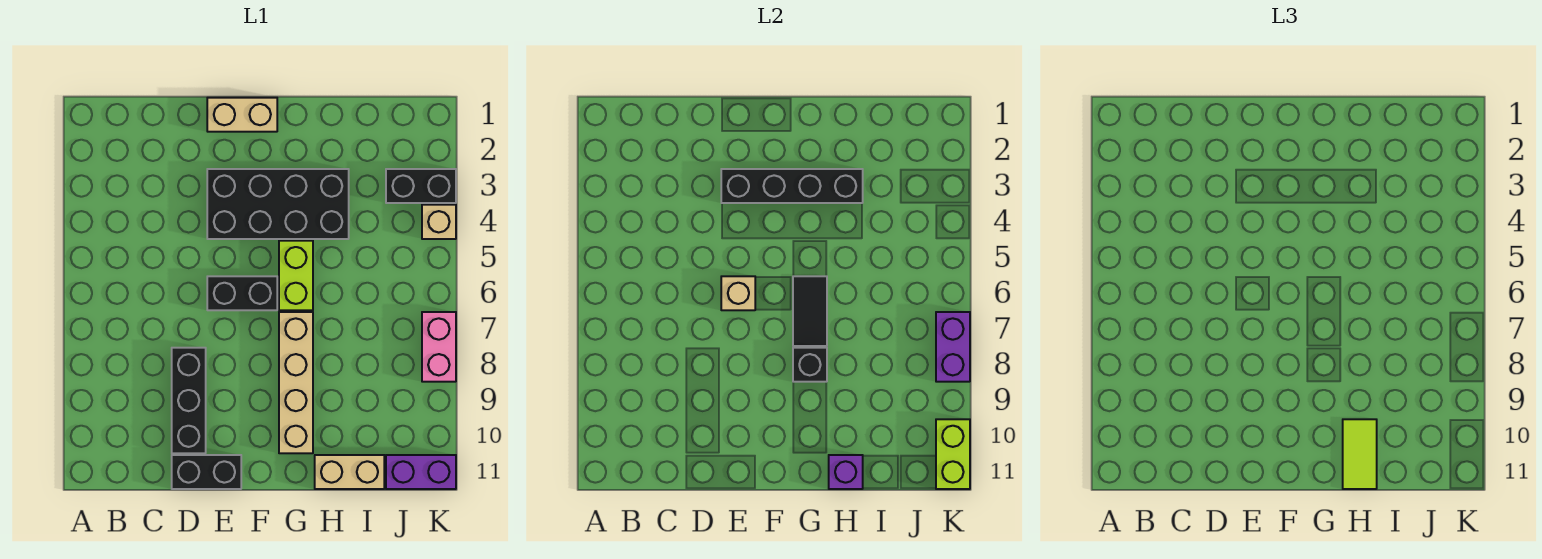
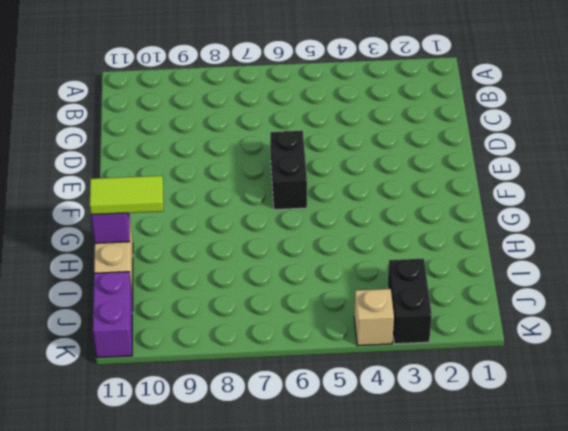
none -> black 1x3 brick [172,348,206,453]
none -> black 1x2 brick [172,455,241,489]
none -> tan 1x2 brick [207,98,277,132]

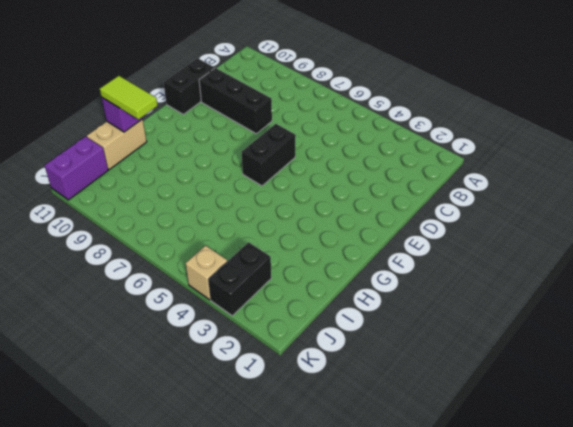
none -> tan 1x2 brick [207,98,277,132]
none -> black 2x4 brick [207,169,349,239]
none -> lime 1x2 brick [279,241,313,310]

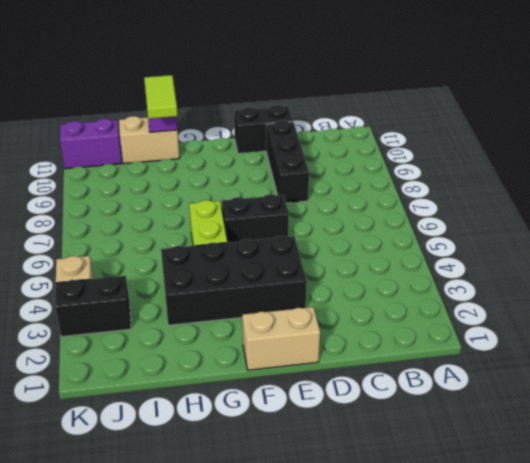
none -> tan 1x4 brick [279,312,313,453]
none -> pink 1x2 brick [422,312,456,382]
none -> black 1x4 brick [721,169,863,203]

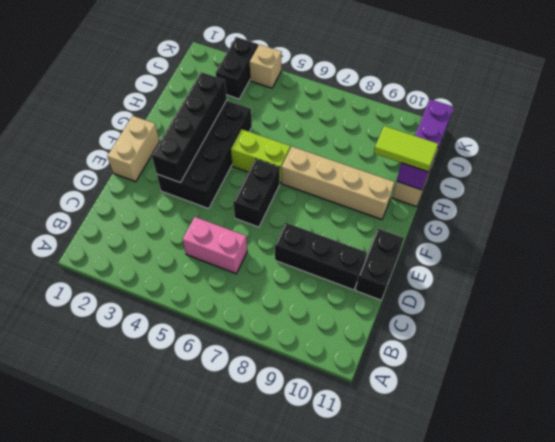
pink 1x2 brick [183,217,247,274] -> pink 1x2 brick moved to [422,312,456,382]
none -> tan 1x1 brick [721,276,755,310]
none -> black 1x2 tile [793,276,827,346]
none -> black 1x1 brick [793,348,827,382]

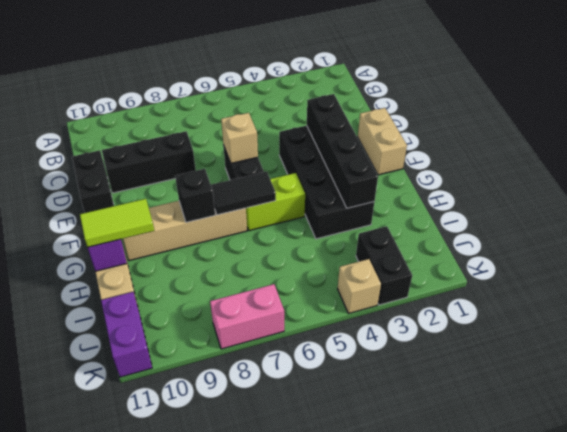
none -> purple 1x2 brick [936,312,970,382]
none -> lime 1x2 brick [936,419,970,489]

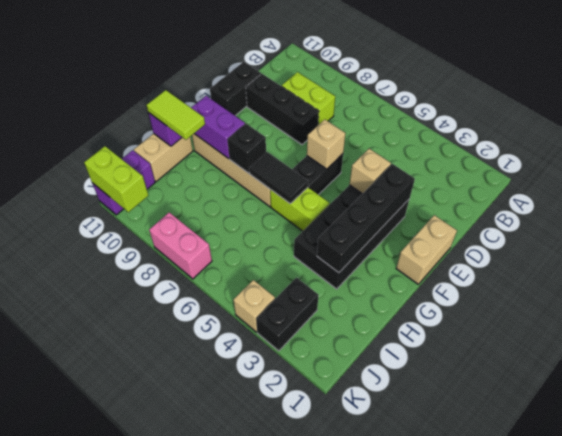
lime 1x2 brick [282,72,335,125] -> none
tan 1x1 brick [349,149,391,194] -> none
purple 1x2 brick [191,96,245,159] -> purple 1x2 brick moved to [936,312,970,382]

